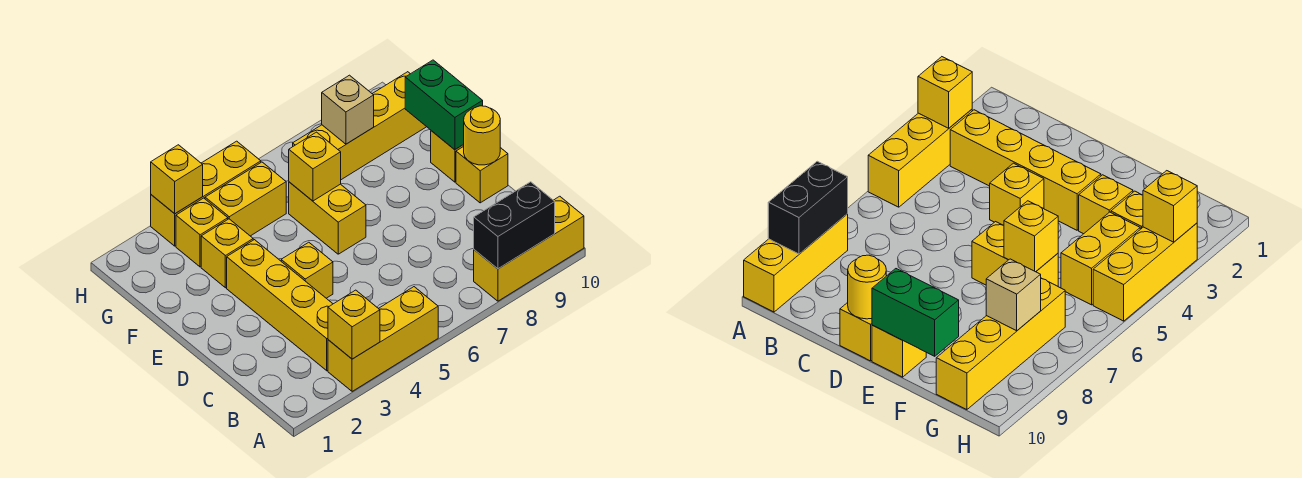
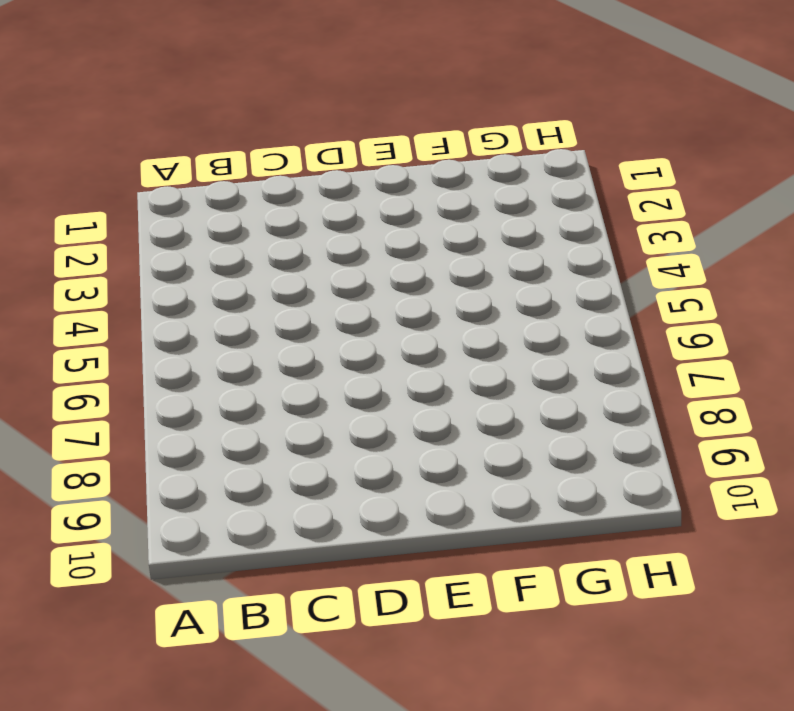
none -> yellow 1x3 brick [328,287,438,391]
none -> yellow 1x3 brick [474,196,584,301]
none -> yellow 1x4 brick [227,240,333,371]

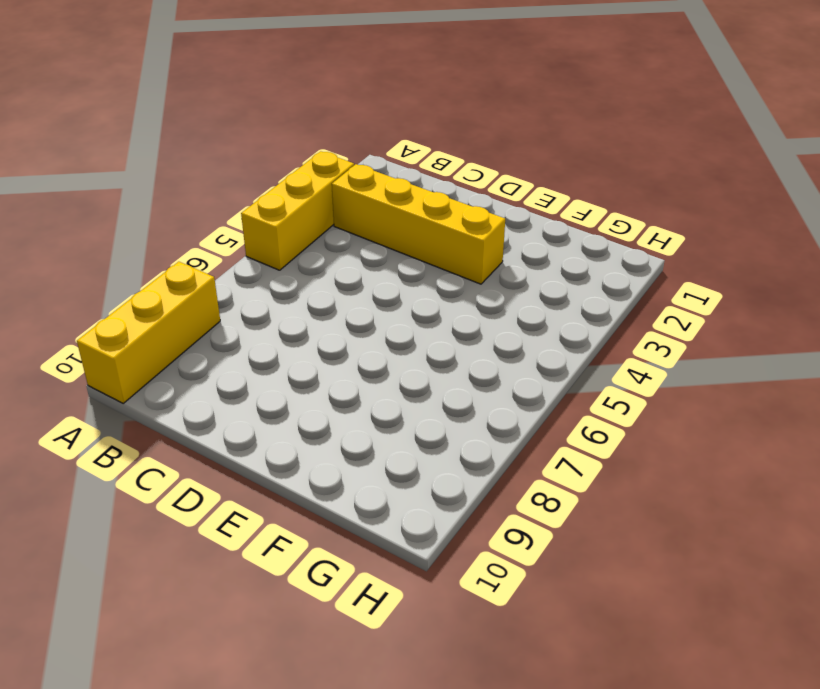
none -> yellow 1x1 brick [281,242,333,298]
none -> yellow 1x1 brick [456,146,508,203]
none -> yellow 1x2 brick [289,182,366,254]

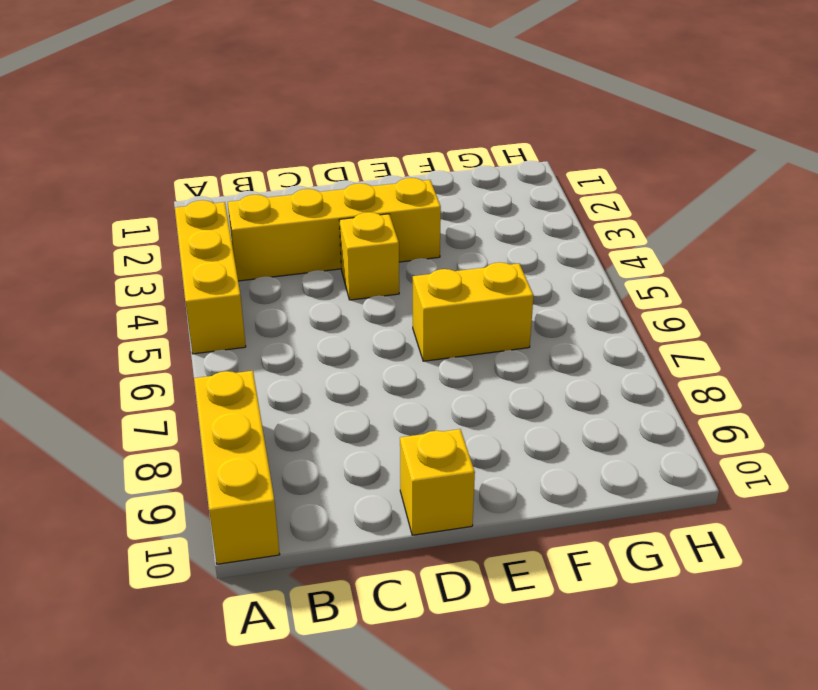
none -> yellow 1x1 brick [431,131,464,182]
none -> yellow 1x1 brick [201,219,253,288]
none -> yellow 1x1 brick [176,198,228,267]

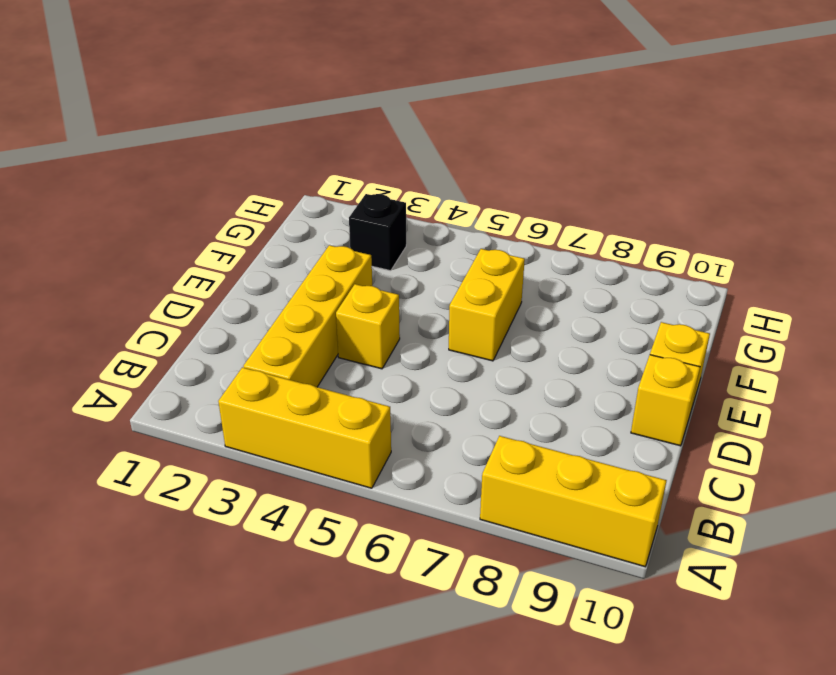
black 1x1 brick [349,194,406,271] -> yellow 1x1 brick [176,198,228,267]
none -> yellow 1x1 brick [201,219,253,288]
none -> yellow 1x2 brick [205,162,286,236]
none -> yellow 1x4 brick [293,72,426,180]

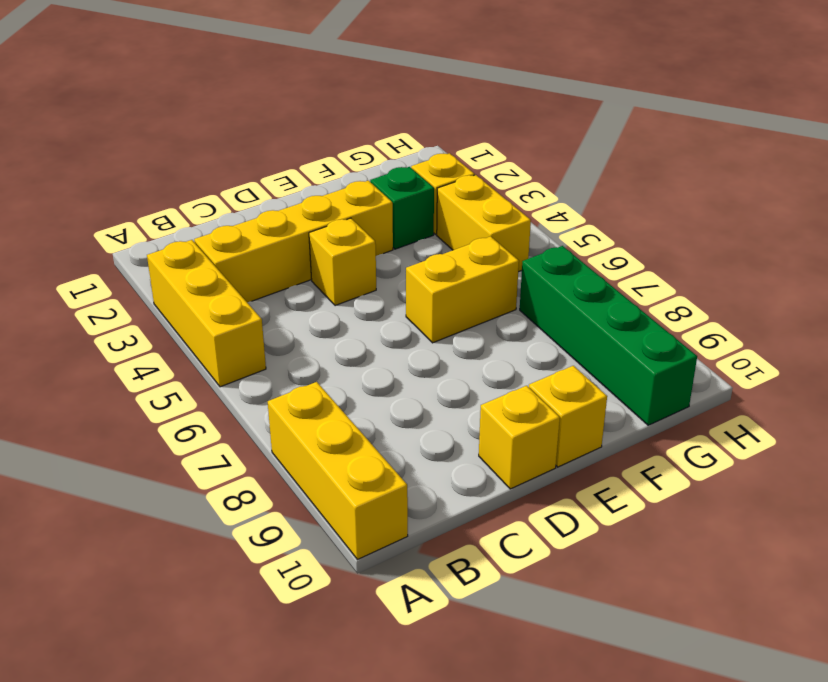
green 1x1 brick [370,167,434,249] -> yellow 1x1 brick [201,219,253,288]
green 1x4 brick [520,246,697,425] -> yellow 1x4 brick [293,72,426,180]
none -> yellow 1x3 brick [151,141,261,246]
none -> yellow 1x1 brick [328,290,380,359]
none -> black 1x2 brick [474,182,555,269]

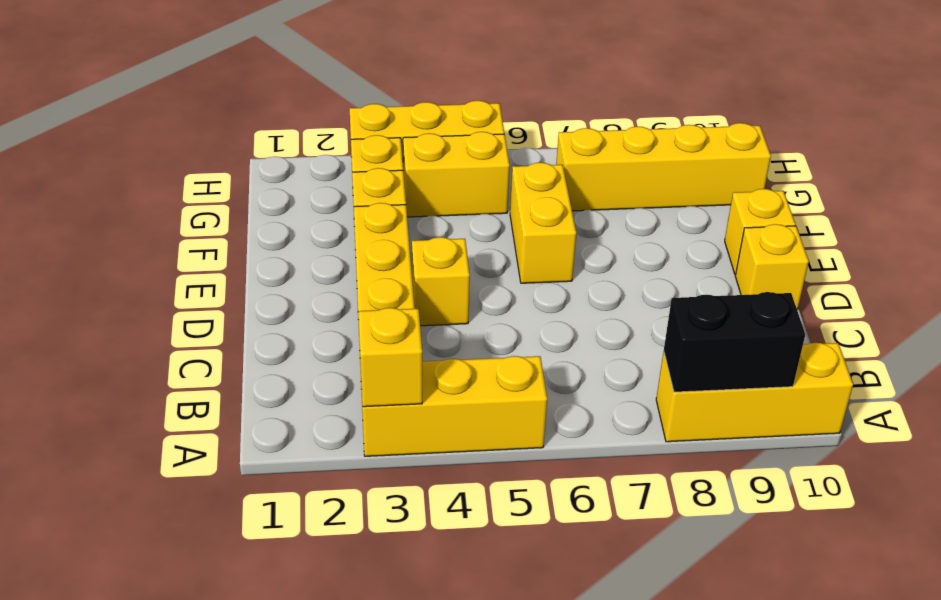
none -> yellow 1x1 round brick [463,106,500,165]
none -> green 1x2 brick [405,60,483,150]
none -> yellow 1x1 brick [289,132,341,201]

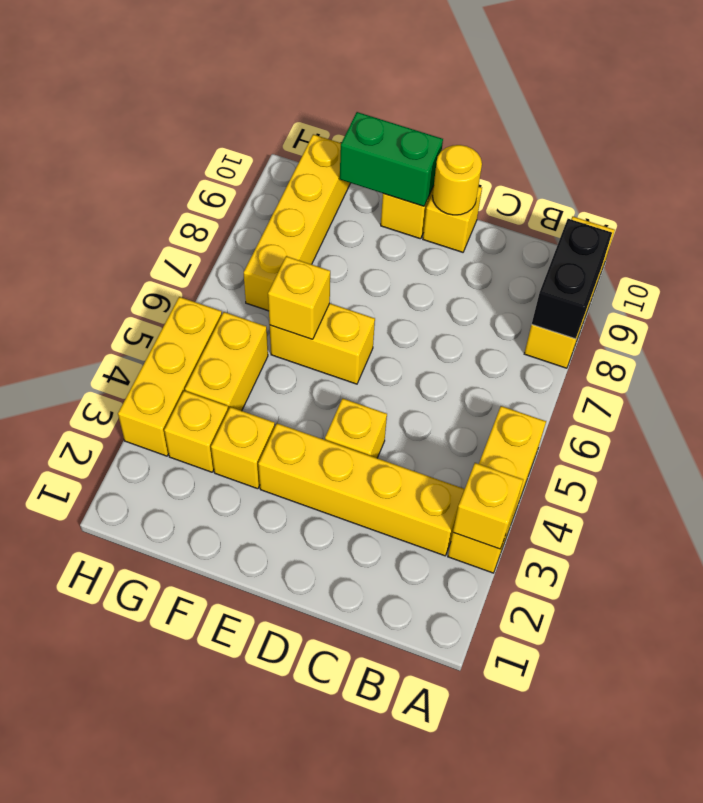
none -> tan 1x1 brick [322,75,374,144]
none -> yellow 1x1 brick [151,145,203,214]

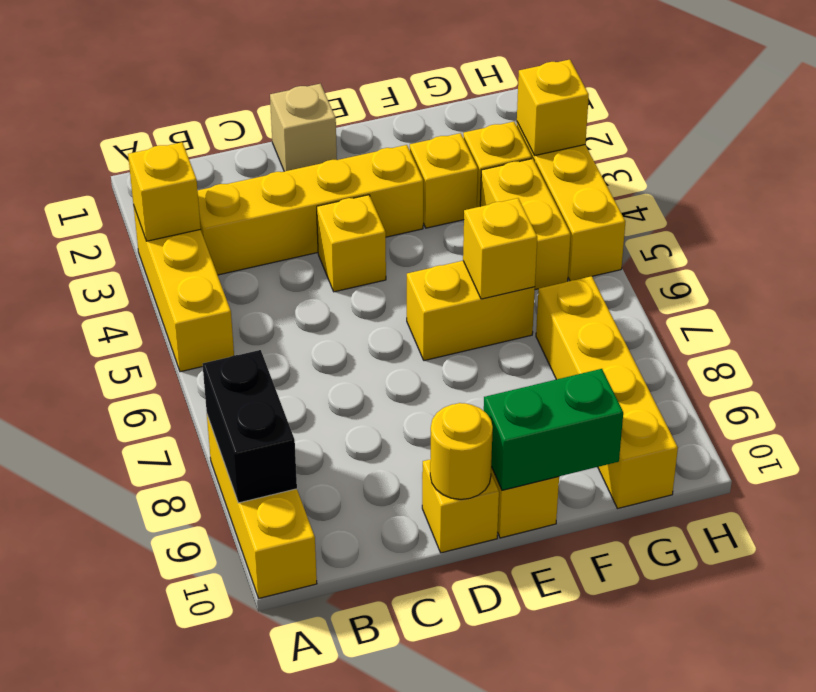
tan 1x1 brick [270,84,337,171] -> tan 1x1 brick moved to [322,75,374,144]

